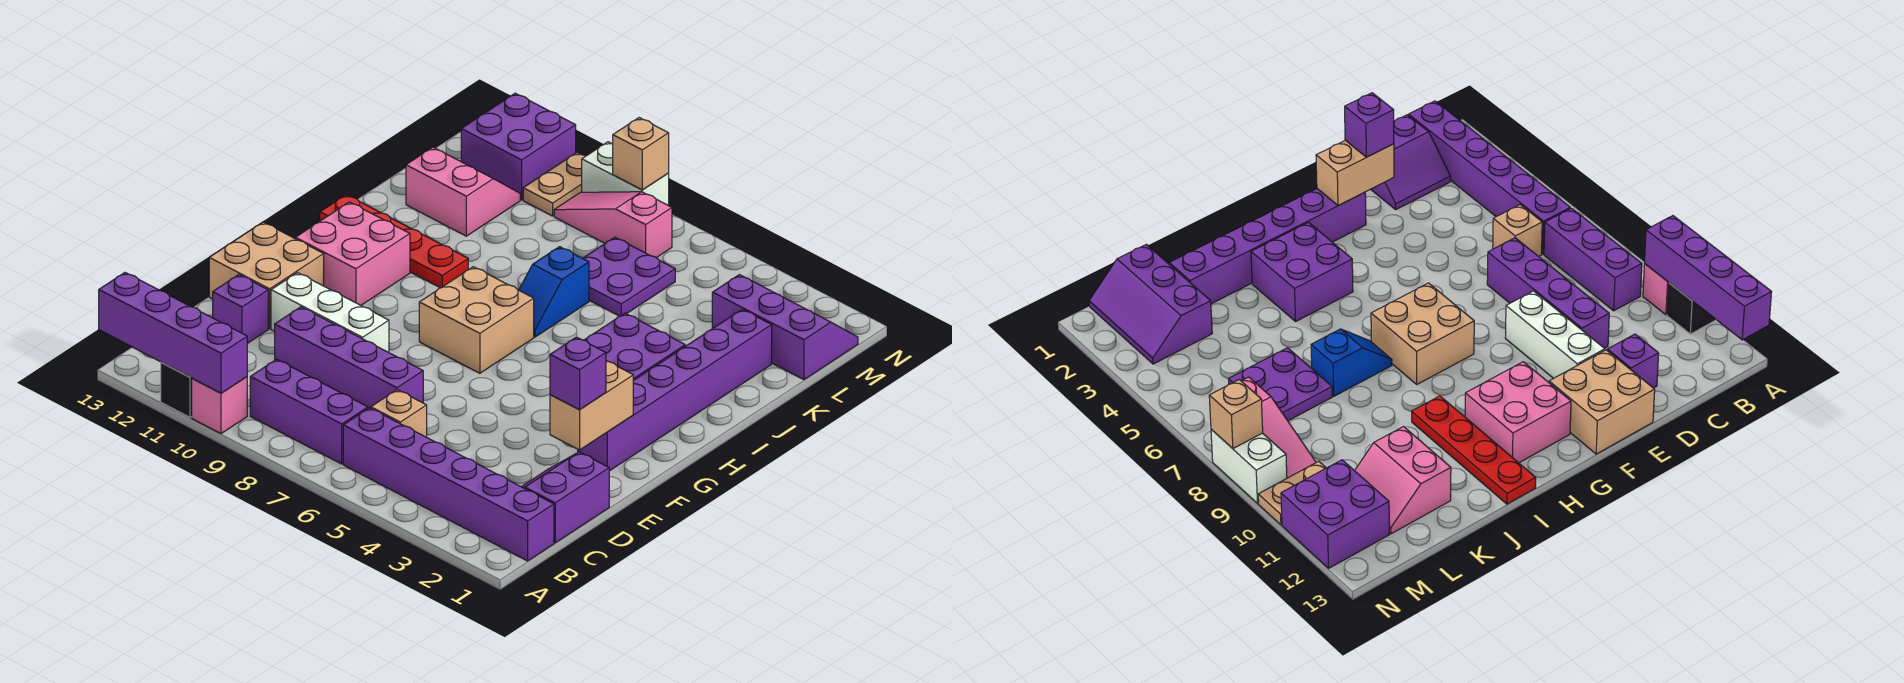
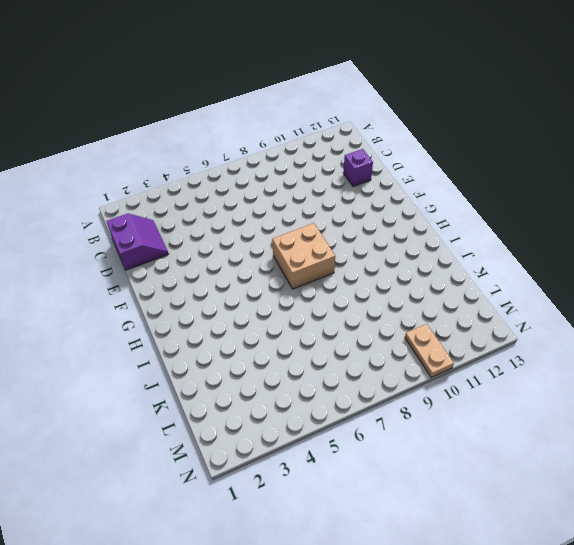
none -> pink 1x1 brick [192,377,247,434]
none -> black 1x1 brick [161,362,192,417]
none -> purple 1x6 brick [343,408,554,561]

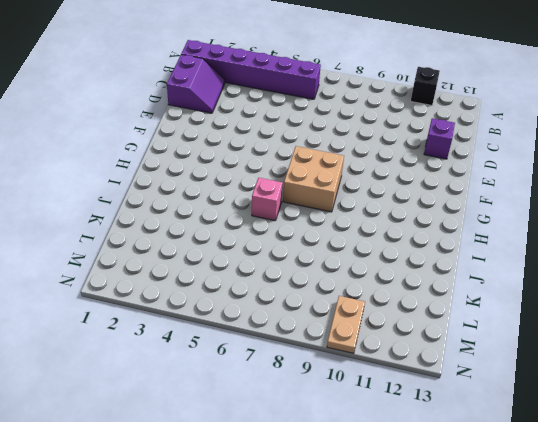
pink 1x1 brick [252,178,283,221] -> pink 1x1 brick moved to [192,377,247,434]
none -> purple 1x3 brick [250,359,368,464]
none -> tan 1x1 brick [371,390,427,437]
none -> purple 1x4 brick [275,307,423,408]

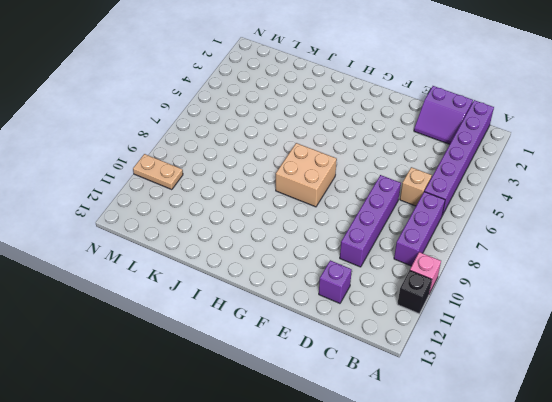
none -> white 1x3 brick [271,273,389,353]
none -> tan 2x2 brick [209,222,324,329]
none -> purple 1x6 brick [578,309,772,471]

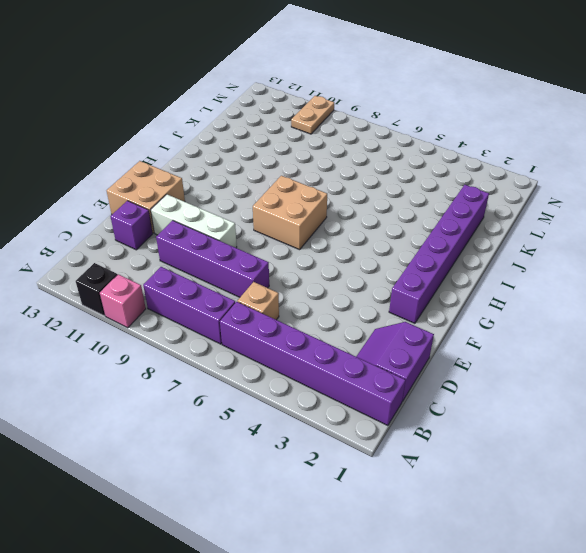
none -> pink 2x2 brick [295,202,410,305]
none -> purple 2x2 brick [585,313,685,380]
none -> blue 1x2 slope [519,247,589,337]

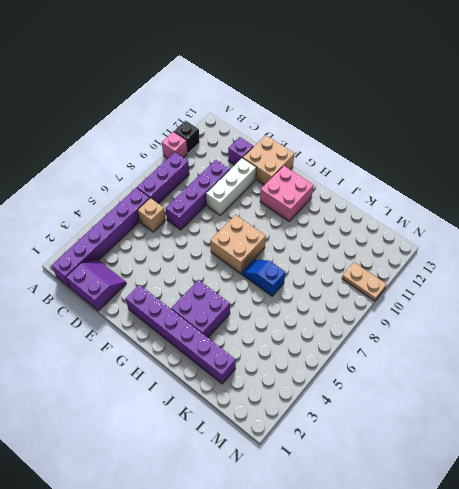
none -> red 1x4 plate [320,195,468,288]
none -> purple 2x2 plate [583,237,675,316]
none -> pink 2x2 slope [406,147,520,236]

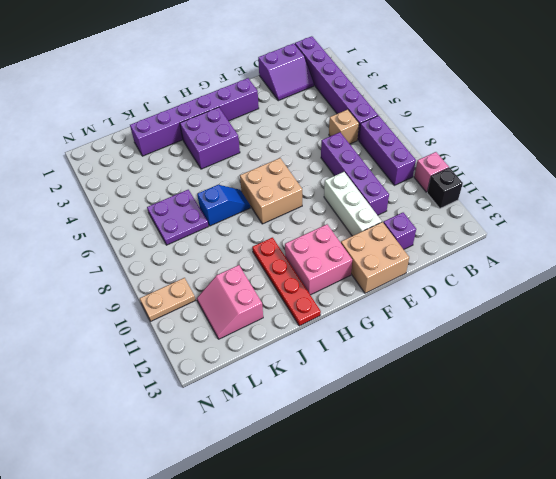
none -> purple 2x3 slope [712,275,858,380]
none -> pink 1x3 slope [554,192,672,258]
none -> purple 2x2 brick [461,93,576,200]

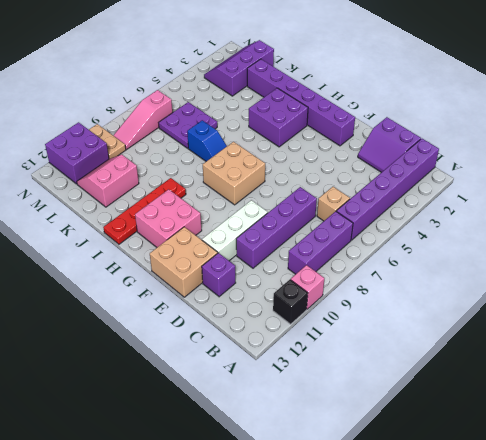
none -> white 1x2 brick [582,142,669,206]
none -> purple 1x4 brick [99,273,247,393]
none -> tan 1x2 brick [550,361,633,450]

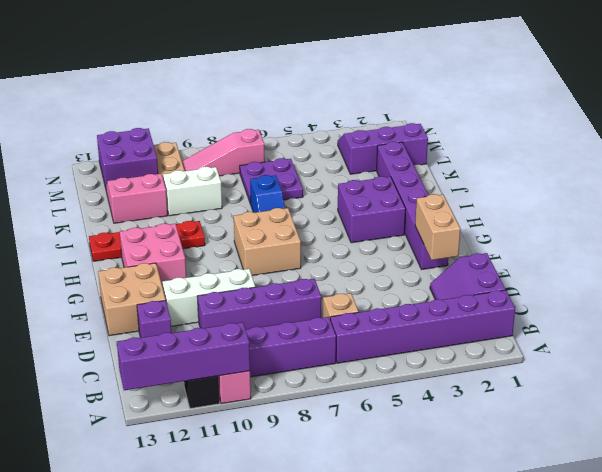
white 1x2 brick [163,167,222,216] -> white 1x2 brick moved to [582,142,669,206]
none -> tan 1x1 brick [613,118,669,190]
none -> purple 1x1 brick [550,337,606,410]

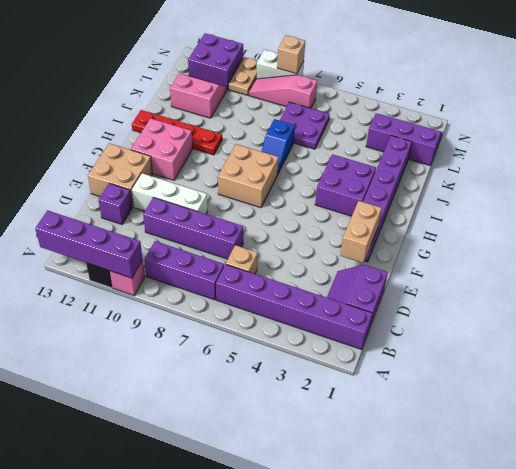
none -> purple 1x1 brick [550,337,606,410]

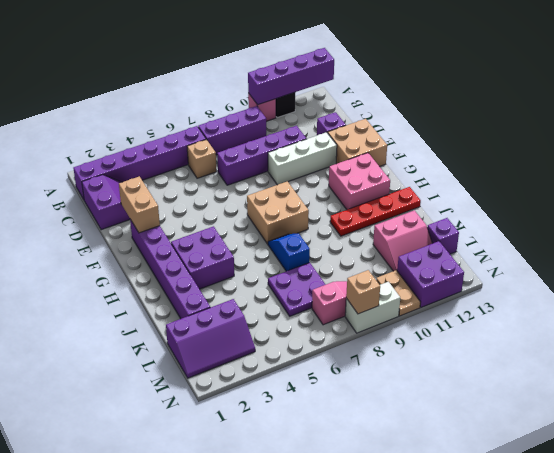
purple 1x1 brick [427,218,459,254] -> purple 1x1 brick moved to [550,337,606,410]

